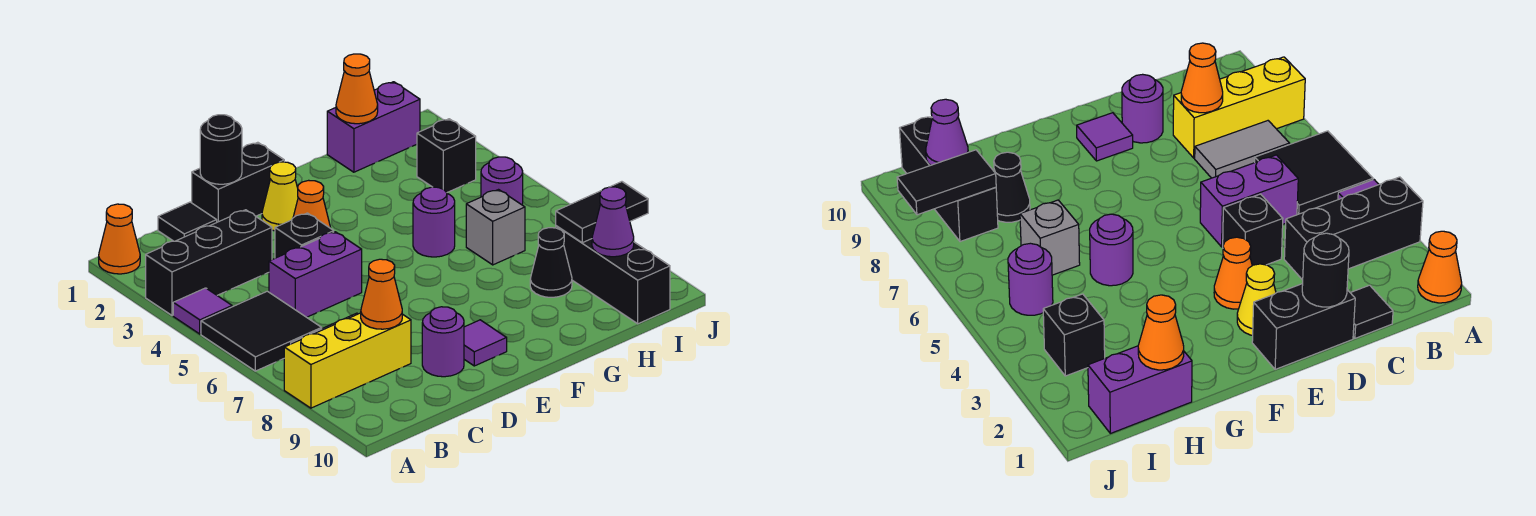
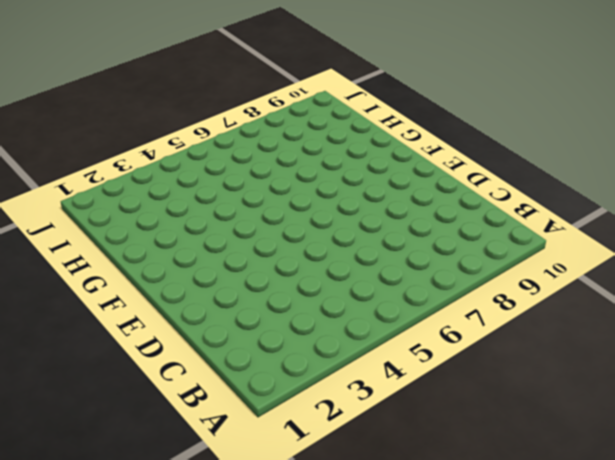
none -> orange 1x1 cone [99,204,140,274]
none -> black 1x3 brick [146,210,272,315]
none -> purple 1x1 tile [173,288,232,334]

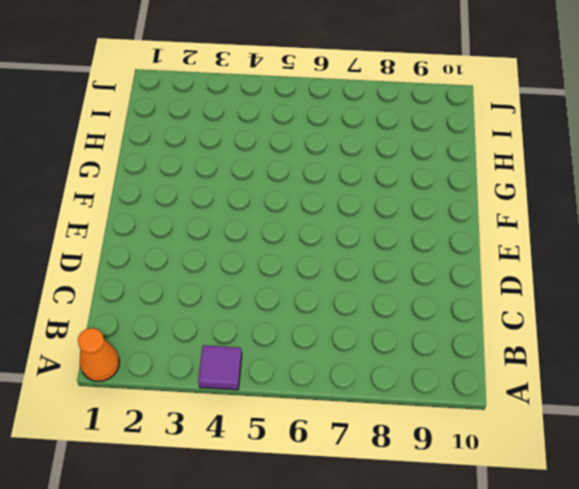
none -> black 1x3 brick [146,210,272,315]
none -> black 2x2 tile [201,291,322,371]
none -> yellow 1x3 brick [284,313,411,408]

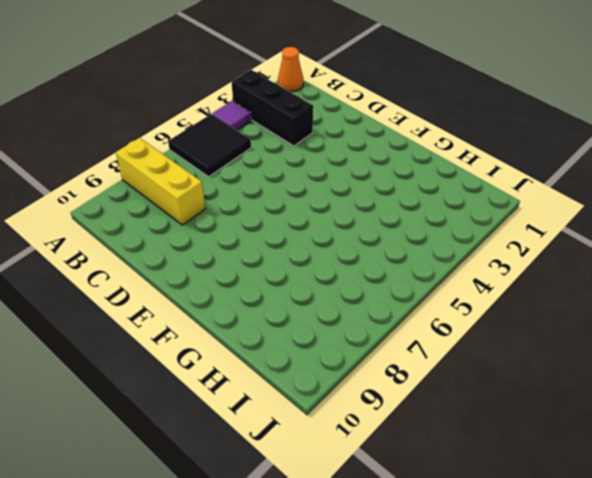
none -> grey 1x2 tile [1195,121,1290,178]
none -> black 1x1 tile [158,202,217,241]
none -> purple 1x2 brick [269,232,362,317]

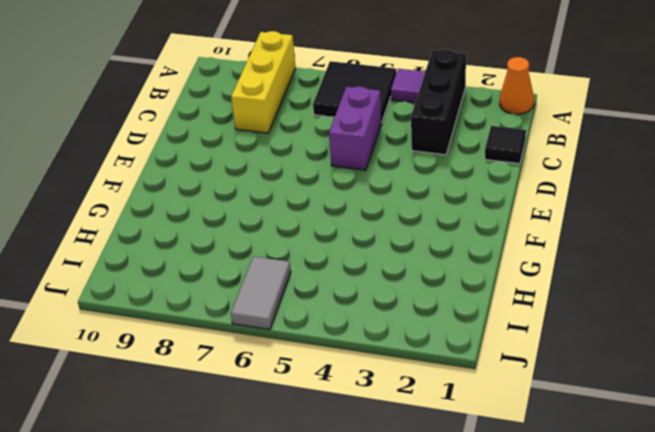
grey 1x2 tile [231,256,291,329] -> grey 1x2 tile moved to [1195,121,1290,178]
none -> black 1x2 brick [192,142,284,222]
none -> black 1x1 brick [275,213,334,258]
none -> purple 1x1 round brick [422,307,464,377]

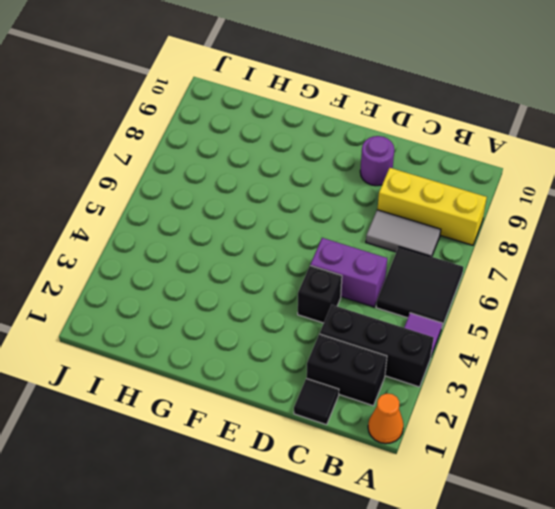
black 1x2 brick [307,334,387,406] -> black 1x2 brick moved to [192,142,284,222]
none -> yellow 1x1 cone [262,162,298,231]
none -> orange 1x1 cone [293,180,331,228]
none -> purple 1x1 tile [464,320,507,366]

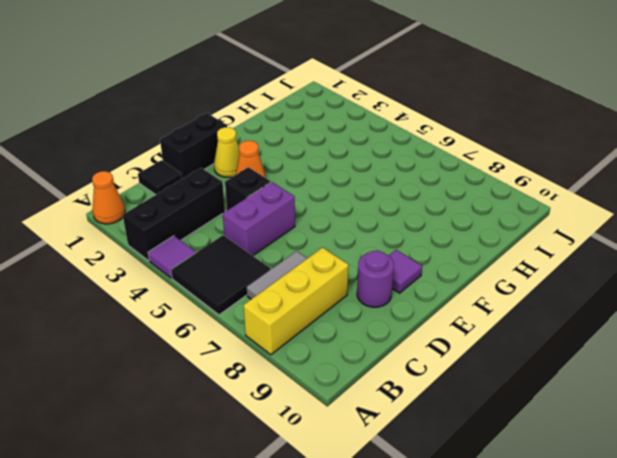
none -> purple 1x1 round brick [413,187,455,257]
none -> purple 1x2 brick [327,82,420,172]
none -> grey 1x1 brick [466,190,525,265]

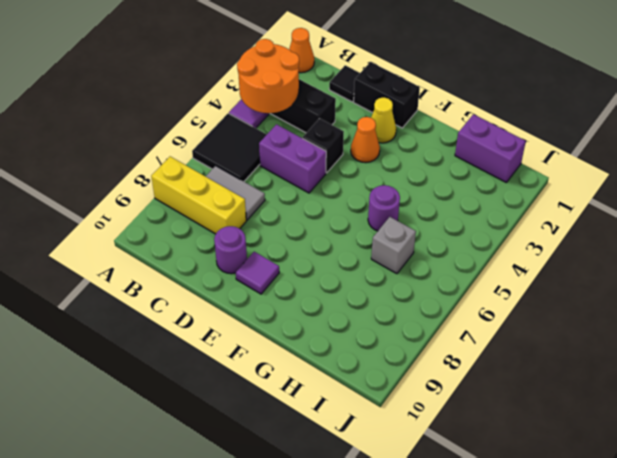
orange 2x2 round brick [237,39,299,113] -> none
none -> black 1x1 cone [530,228,572,297]
none -> black 1x1 brick [417,119,476,193]
none -> purple 1x1 round brick [481,157,523,205]

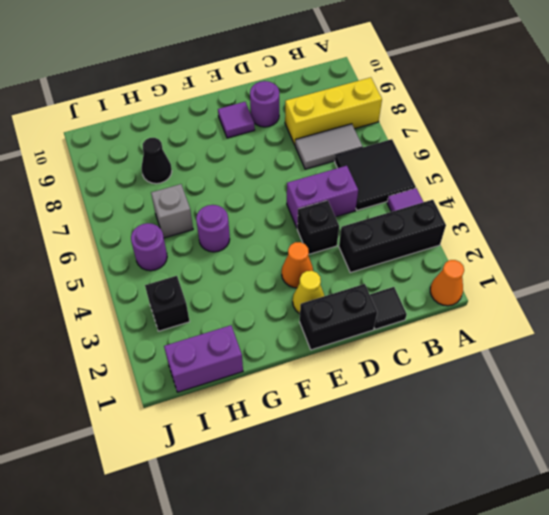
none -> black 1x3 brick [556,226,670,324]
none -> orange 1x1 cone [361,259,402,329]
none -> black 1x1 round brick [200,115,242,184]

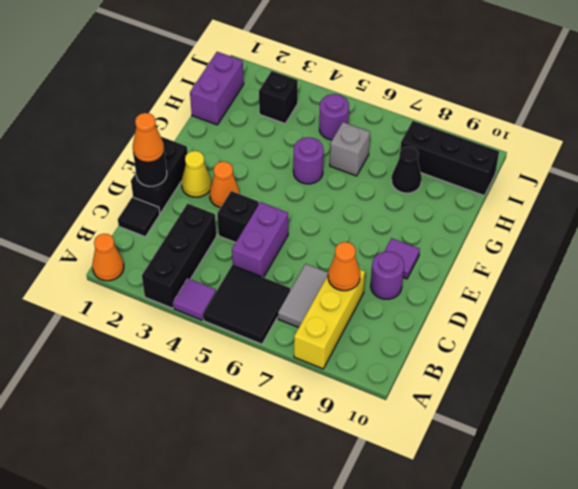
orange 1x1 cone [133,113,164,162] -> orange 1x1 cone moved to [336,54,378,124]
none -> black 1x2 tile [556,182,648,243]
none -> purple 1x1 cone [592,187,634,257]

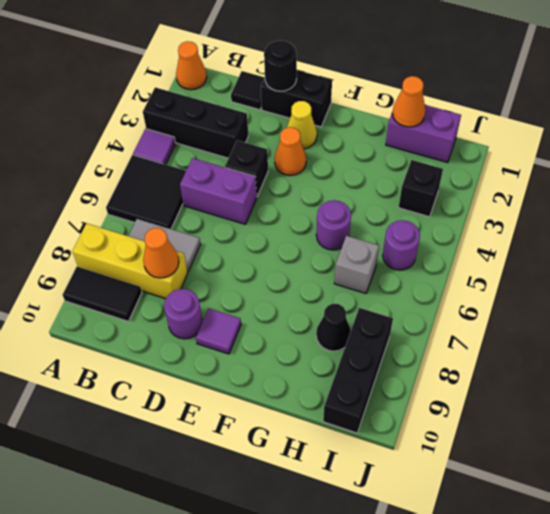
black 1x2 tile [63,267,142,321] -> black 1x2 tile moved to [556,182,648,243]
none -> purple 1x1 cone [592,187,634,257]

